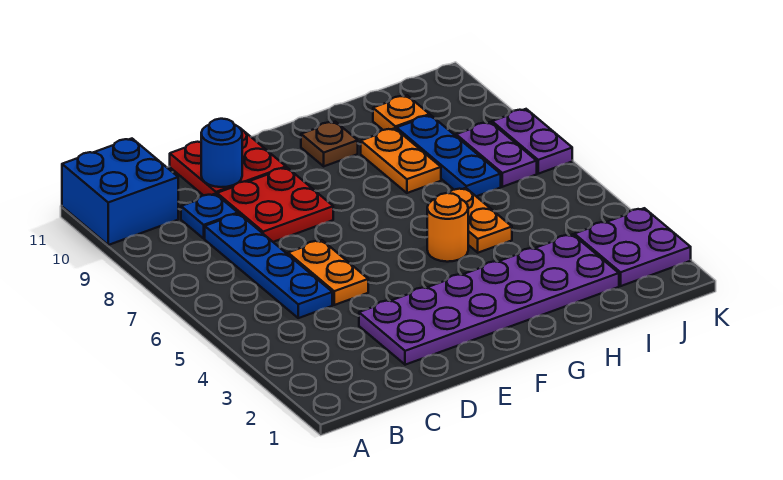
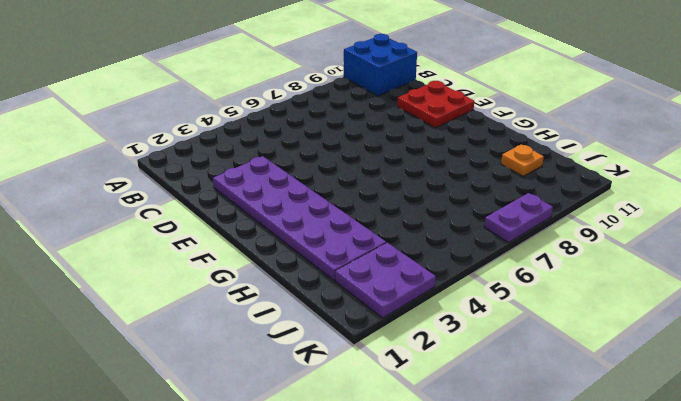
none -> blue 1x4 plate [205,214,332,318]
none -> blue 1x1 plate [181,194,238,239]
none -> orange 1x2 plate [288,240,368,305]

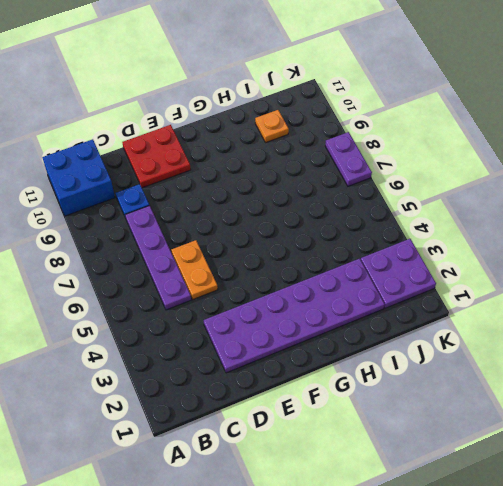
purple 1x4 plate [125,206,191,310] -> blue 1x4 plate [205,214,332,318]
none -> red 2x2 plate [217,168,333,242]
none -> orange 1x1 round brick [427,193,468,262]
none -> brown 1x1 plate [301,122,358,166]

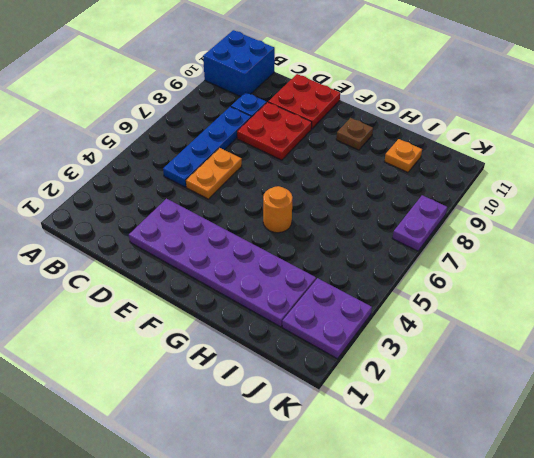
none -> orange 1x2 plate [449,188,512,253]
none -> orange 1x2 plate [361,128,441,193]
none -> blue 1x3 plate [397,115,501,196]

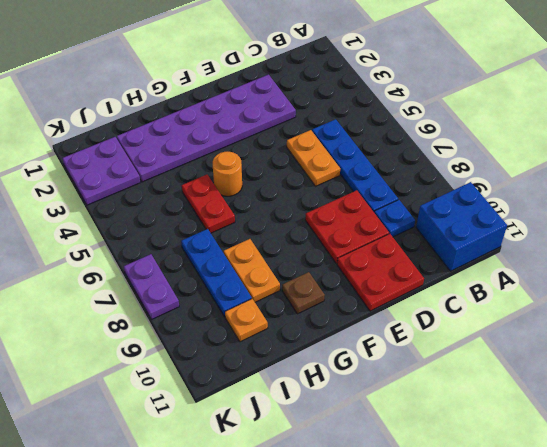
red 1x2 plate [182,174,235,233] -> orange 1x2 plate [449,188,512,253]
none -> purple 1x2 plate [456,122,537,187]
none -> blue 1x1 round brick [201,119,242,187]

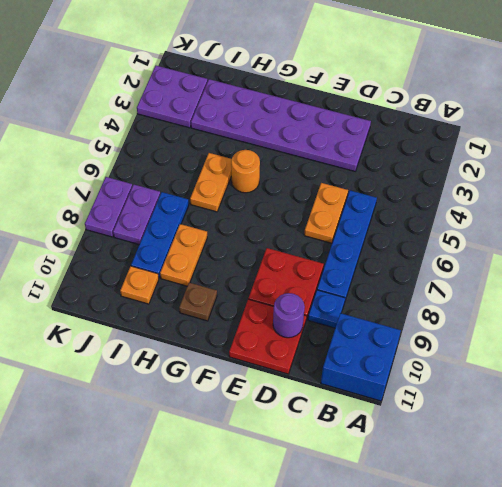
purple 1x1 round brick [273,293,305,338] -> blue 1x1 round brick [201,119,242,187]

